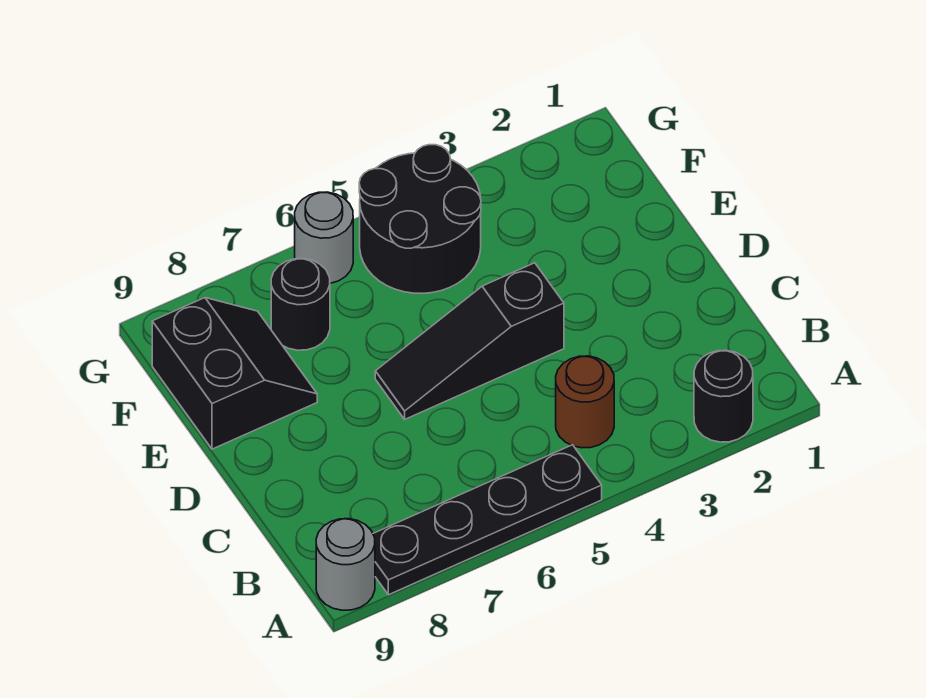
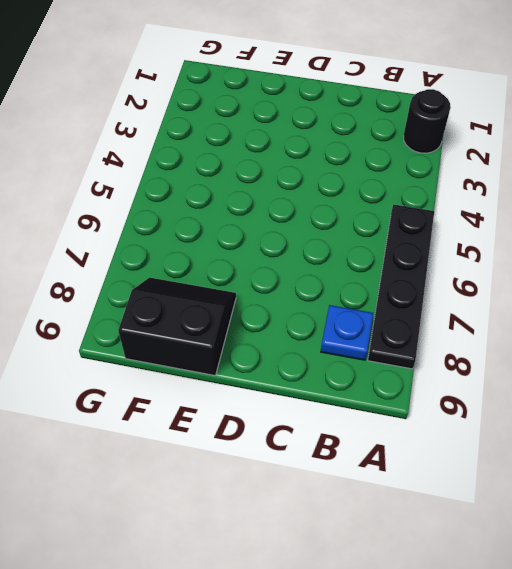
blue 1x1 plate [321,305,373,360] -> none
none -> grey 1x1 round brick [316,519,375,610]
none -> brown 1x1 round brick [556,356,614,448]

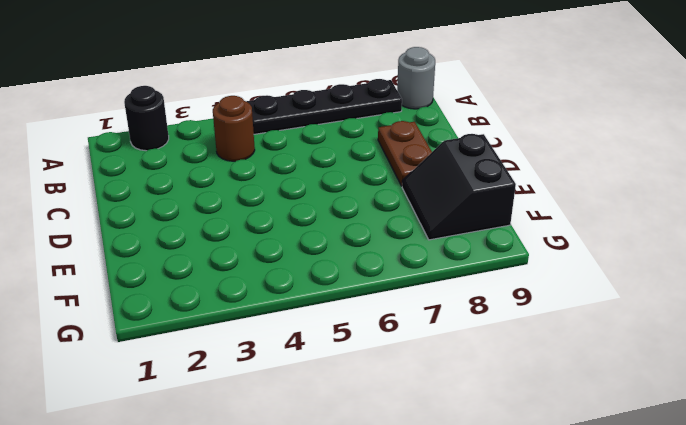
brown 1x2 plate [378,121,432,186] -> none
none -> black 1x3 slope [375,263,564,419]
none -> black 2x2 round brick [359,145,481,294]

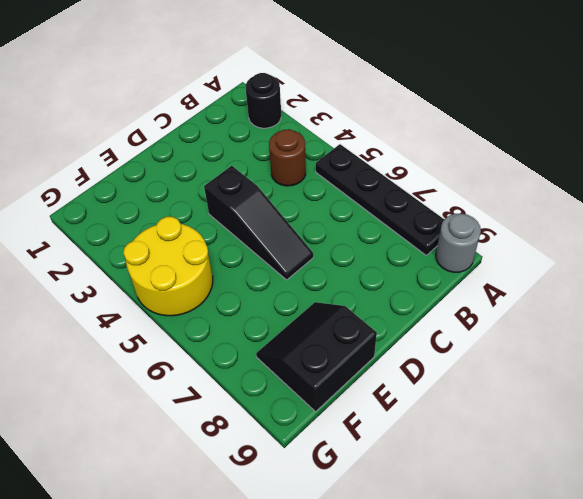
yellow 2x2 round brick [123,217,213,316] -> black 2x2 round brick [359,145,481,294]
none -> black 1x1 round brick [271,259,330,350]
none -> grey 1x1 round brick [295,192,353,283]

